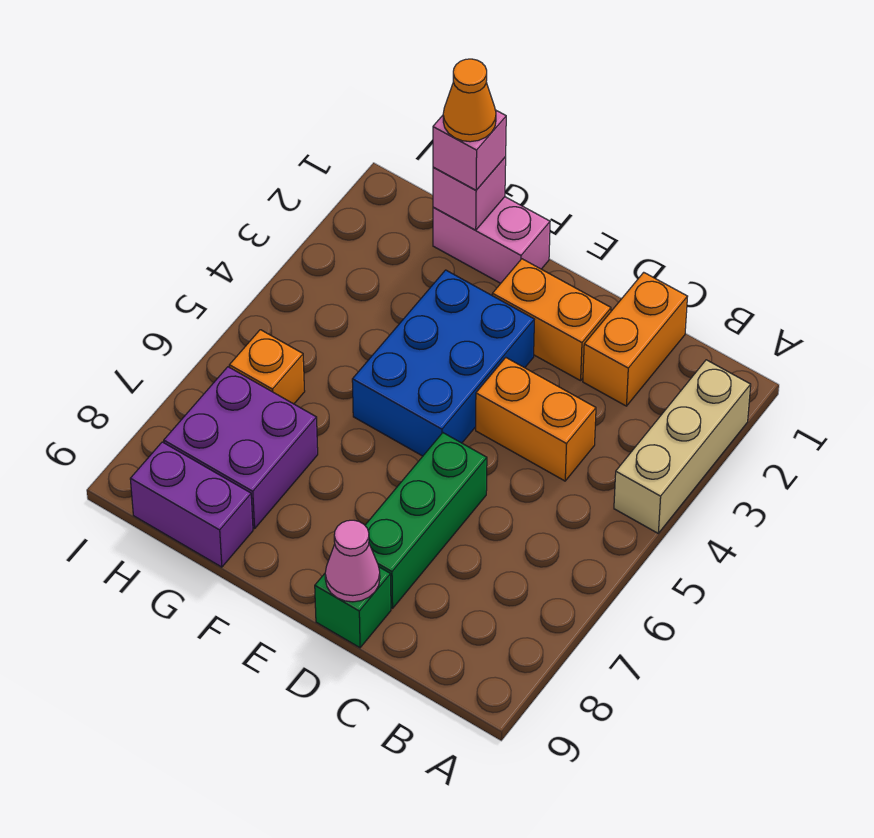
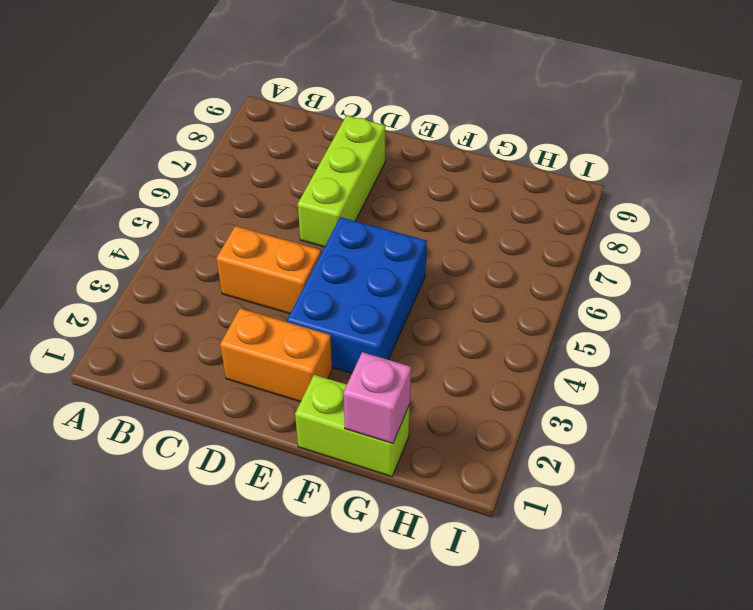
lime 1x3 brick [298,115,385,247] -> green 1x3 brick [365,433,487,608]
lime 1x2 brick [295,375,410,477] -> pink 1x2 brick [433,197,550,283]
none -> tan 1x3 brick [614,360,751,533]
none -> orange 1x2 brick [583,272,688,406]
none -> green 1x1 brick [315,567,391,648]

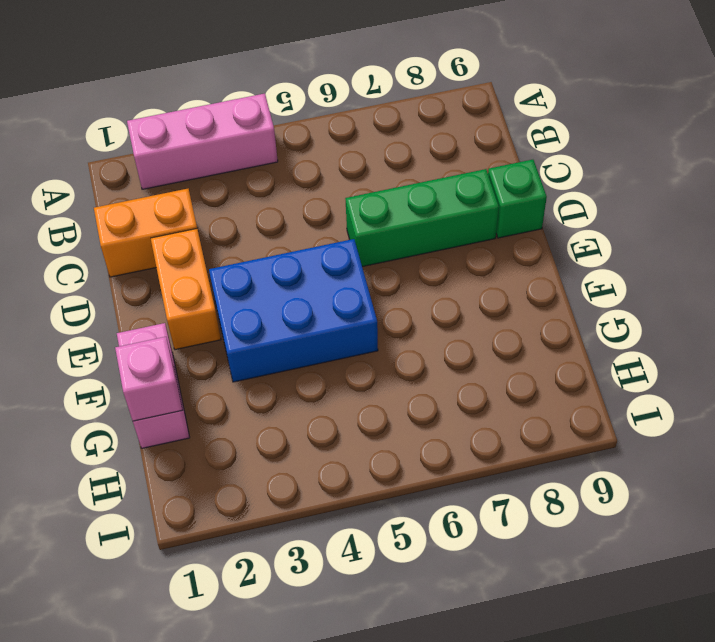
pink 1x3 brick [127,93,278,189] -> tan 1x3 brick [614,360,751,533]
none -> orange 1x2 brick [476,358,596,481]
none -> purple 2x2 brick [164,367,318,529]
none -> purple 1x2 brick [130,442,253,567]

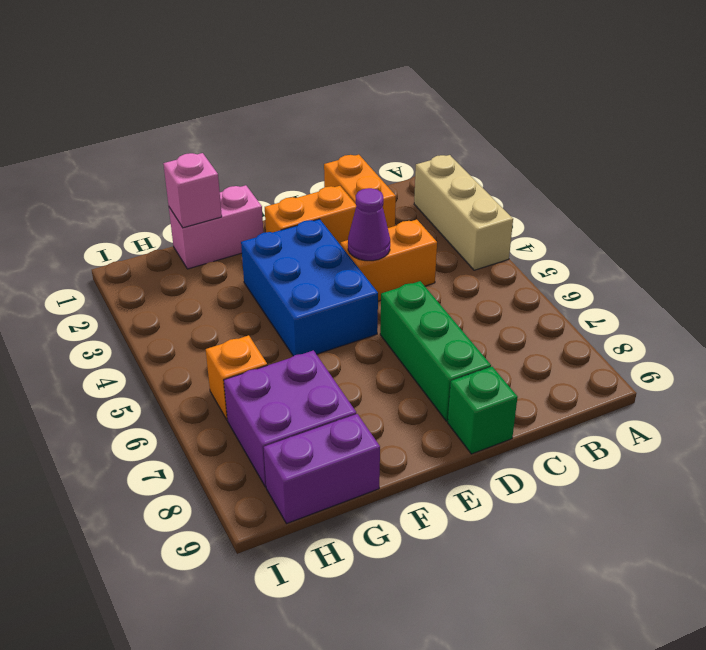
purple 1x1 cone [348,188,390,261] -> none
none -> pink 1x1 cone [325,520,380,602]
none -> pink 1x1 brick [433,110,506,190]
none -> orange 1x1 cone [443,59,496,142]

